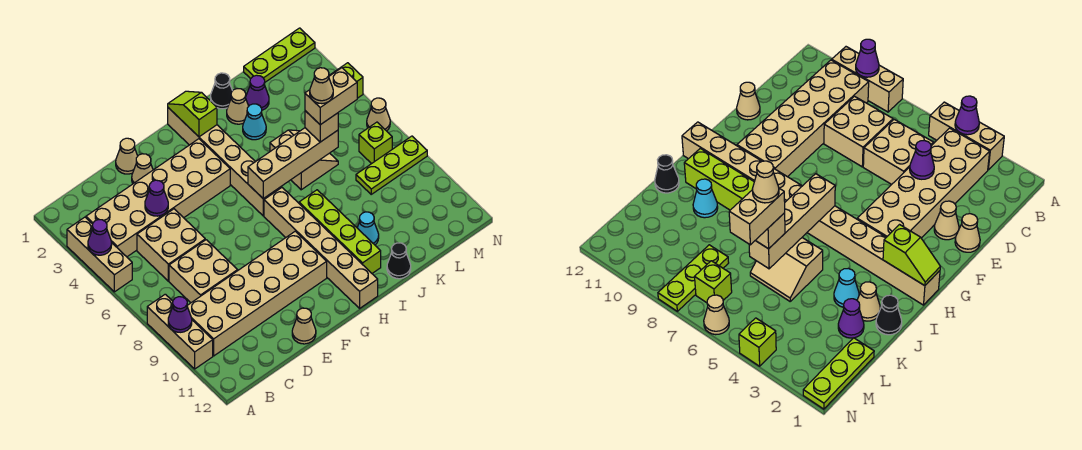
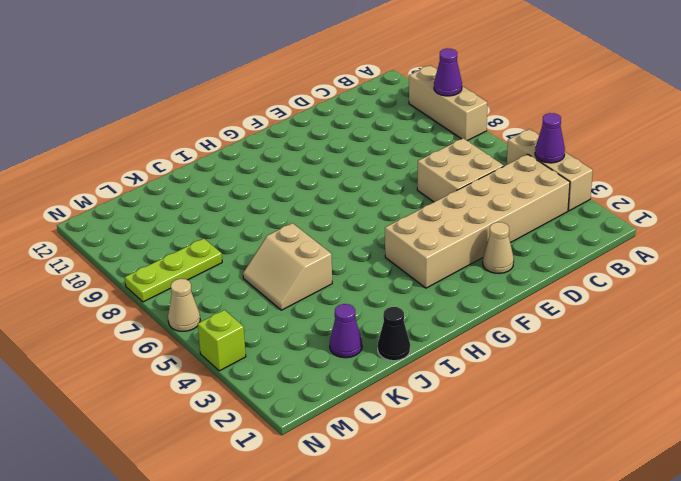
none -> tan 2x6 brick [187,231,327,356]
none -> tan 2x2 brick [169,240,238,303]
none -> tan 1x1 cone [116,138,138,174]
none -> tan 1x1 cone [292,308,316,344]

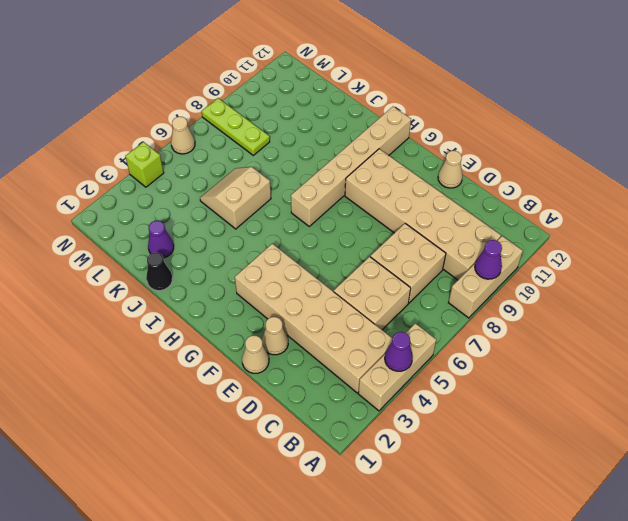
none -> tan 1x6 brick [168,108,281,216]
none -> lime 1x4 brick [299,190,381,273]
none -> tan 1x1 cone [227,89,249,124]
none -> cyan 1x1 cone [243,104,266,140]

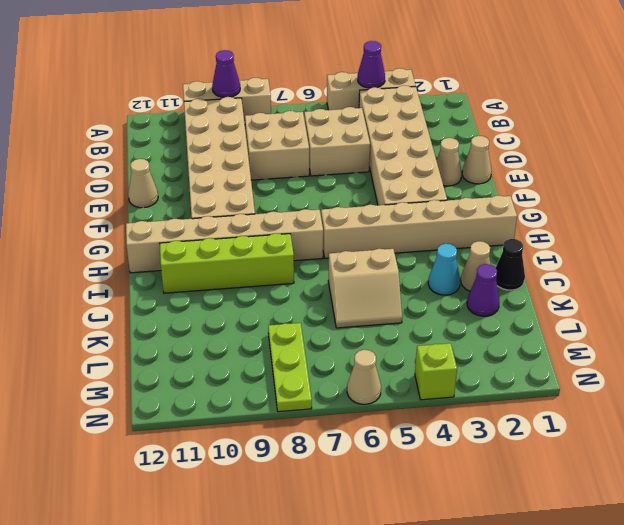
none -> cyan 1x1 cone [357,212,379,245]
none -> black 1x1 cone [387,243,411,279]
none -> lime 1x3 plate [244,28,315,82]
none -> lime 1x1 brick [359,122,392,164]

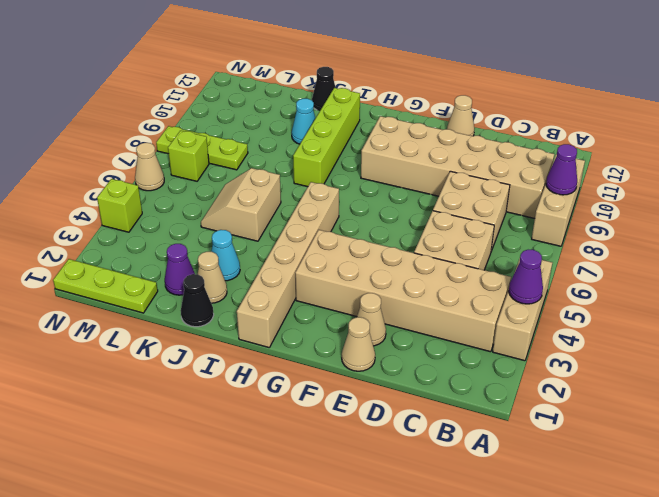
none -> tan 1x6 brick [264,188,378,308]
none -> purple 1x1 cone [145,180,168,216]
none -> lime 1x2 slope [168,91,217,137]
none -> tan 1x4 brick [248,128,338,199]

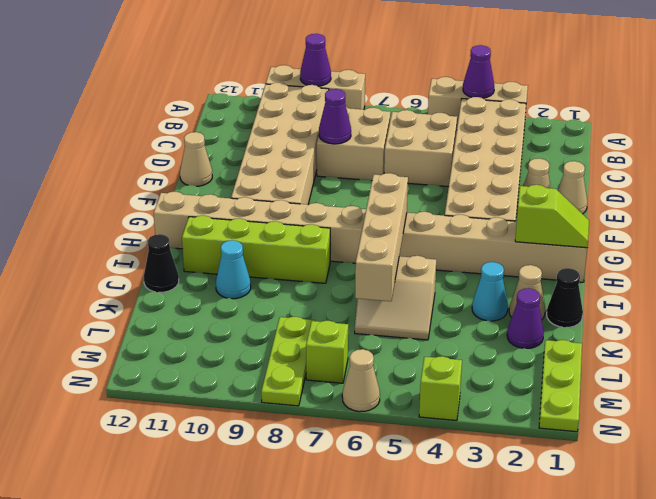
purple 1x1 cone [319,89,351,144] -> purple 1x1 cone moved to [145,180,168,216]
none -> tan 1x1 brick [305,111,338,142]
none -> tan 1x2 brick [305,68,357,125]
none -> tan 1x1 cone [310,68,333,104]

